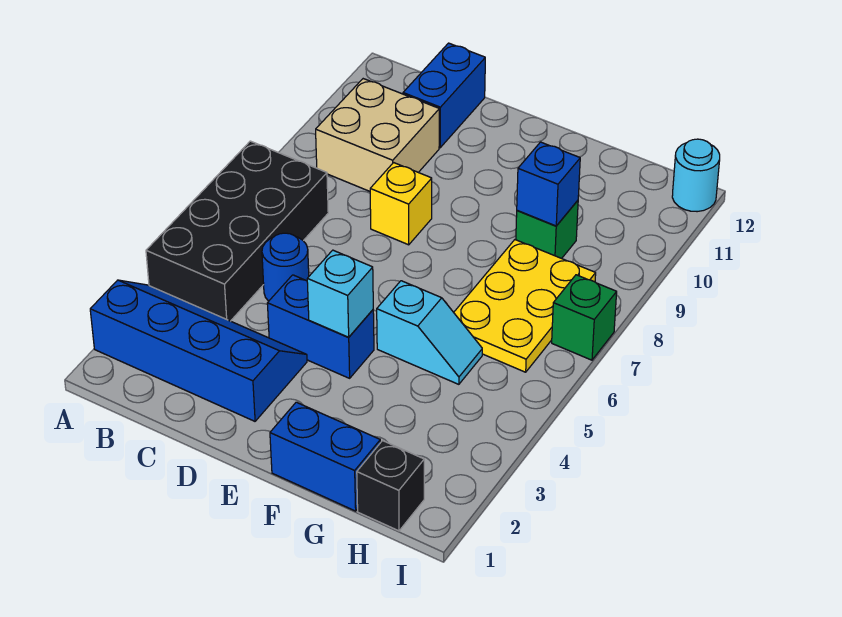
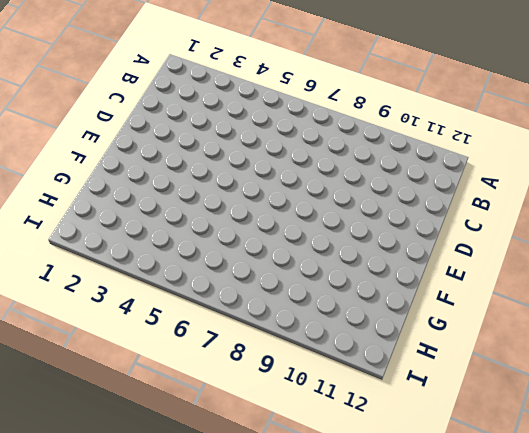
none -> blue 2x4 slope [90,280,307,421]
none -> black 2x4 brick [146,141,328,321]
none -> tan 2x2 brick [316,79,439,191]

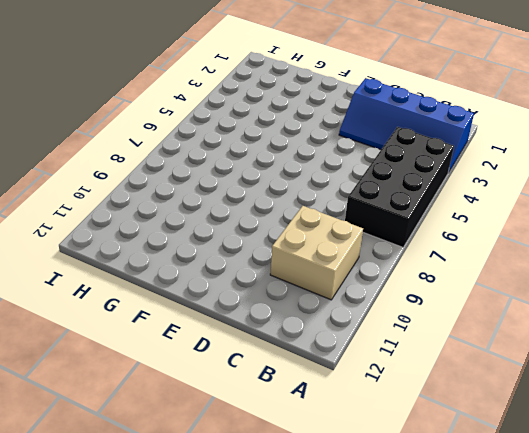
none -> blue 1x1 round brick [262,233,309,301]
none -> blue 1x2 brick [403,43,485,148]
none -> blue 1x2 brick [267,275,374,378]

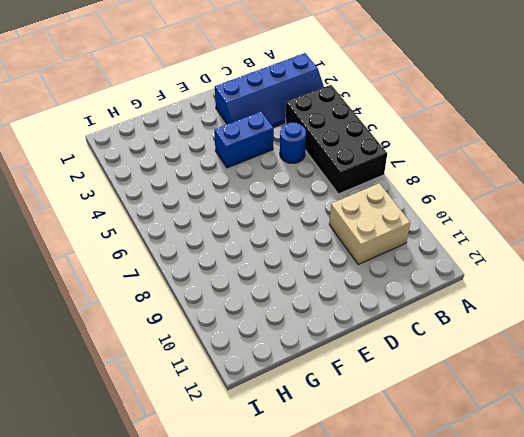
none -> blue 1x2 brick [403,43,485,148]
none -> yellow 1x1 brick [370,163,432,245]
none -> blue 1x2 brick [270,402,380,511]

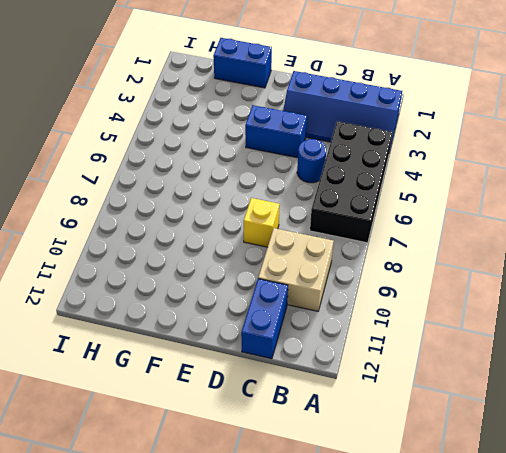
none -> cyan 1x2 slope [377,281,482,384]
none -> yellow 2x3 plate [454,240,596,372]
none -> green 1x1 brick [516,201,578,259]

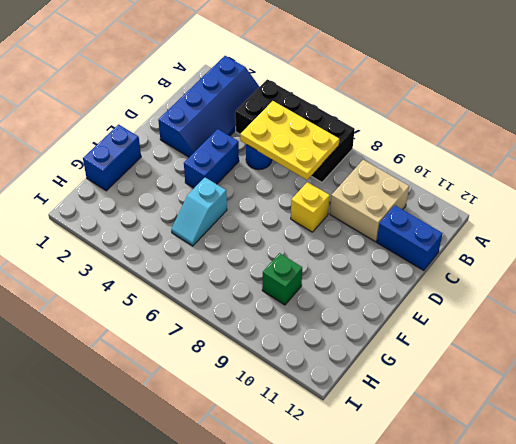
yellow 2x3 plate [240,101,339,180] -> yellow 2x3 plate moved to [454,240,596,372]
none -> black 1x1 brick [357,441,424,531]
none -> green 1x1 brick [552,275,617,360]
none -> cyan 1x1 round brick [672,139,720,212]

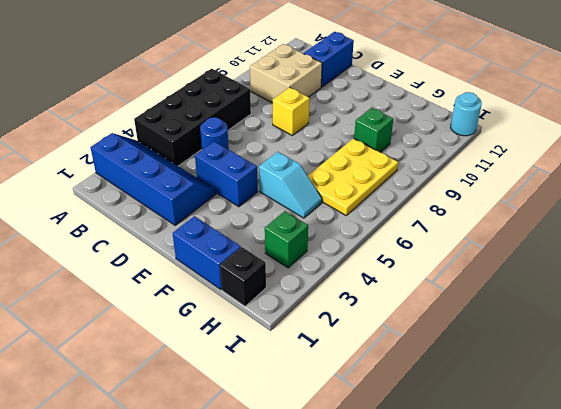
green 1x1 brick [265,211,308,268] -> green 1x1 brick moved to [552,275,617,360]
none -> cyan 1x1 brick [307,250,373,337]
none -> blue 1x1 brick [517,142,580,226]

